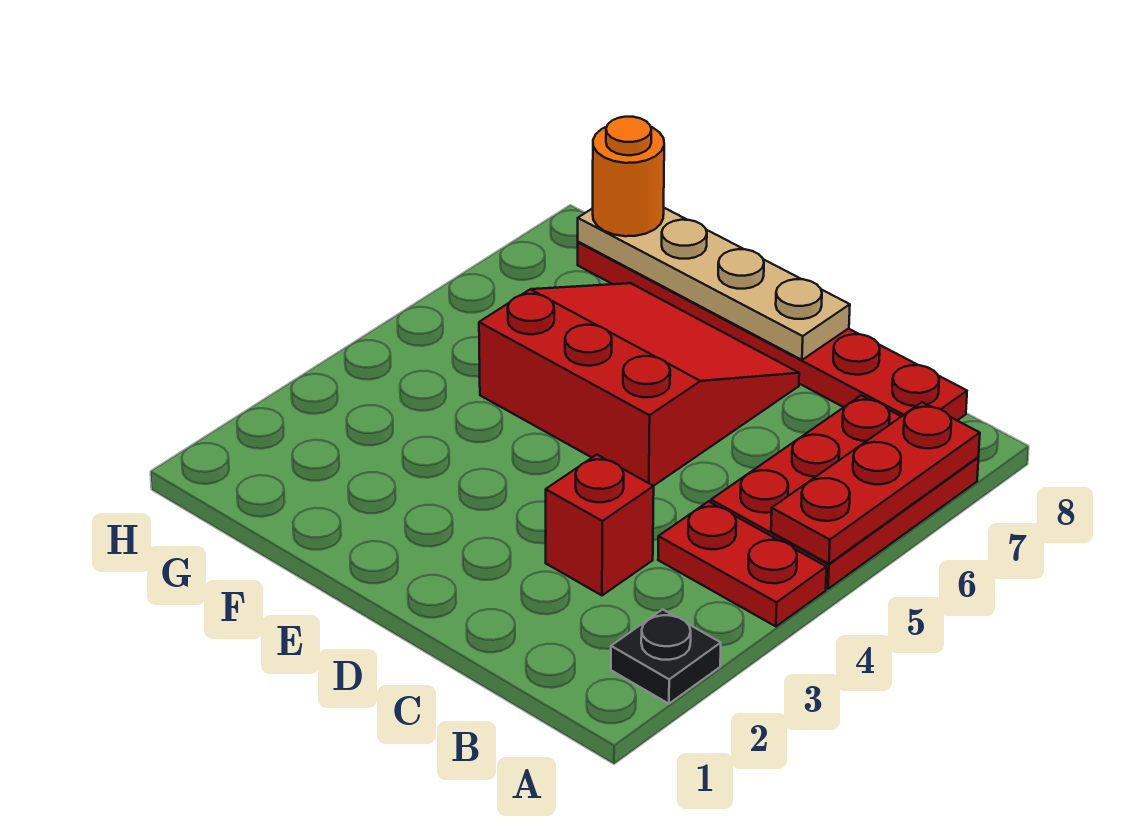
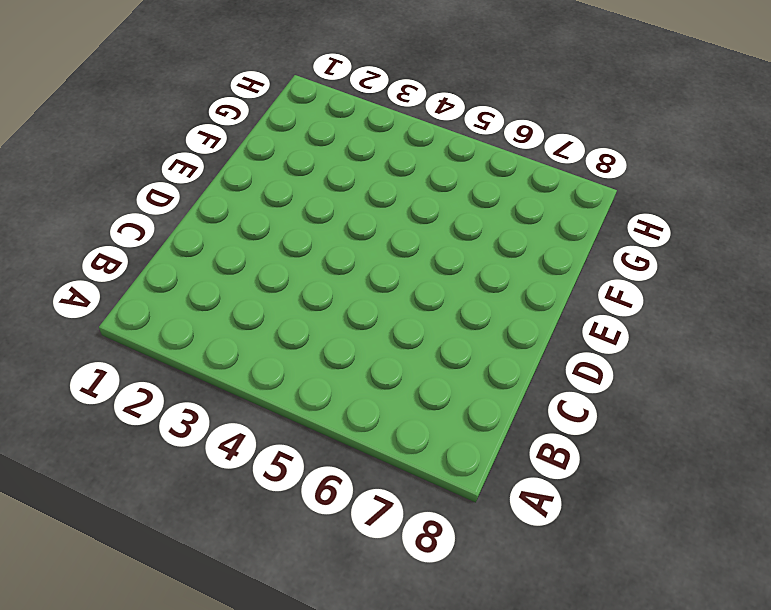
none -> black 1x1 plate [611,609,721,704]
none -> red 1x2 plate [658,501,826,626]

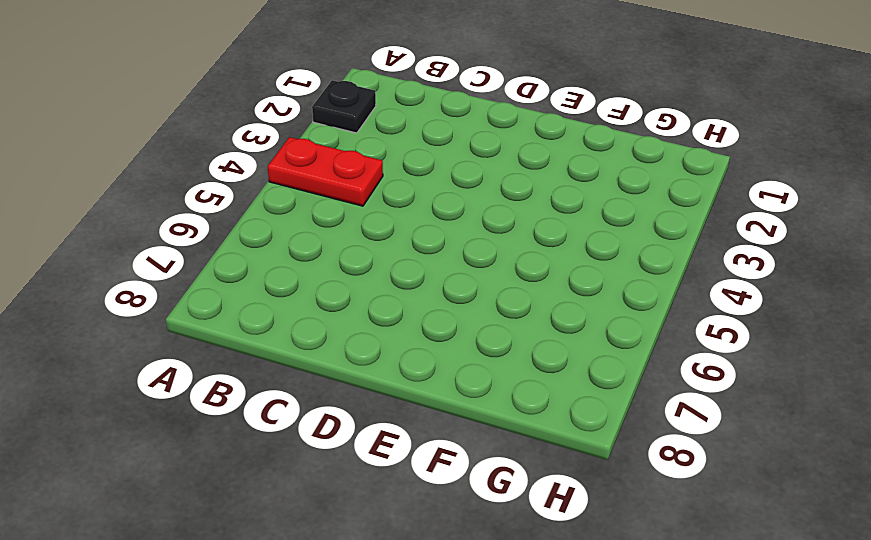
none -> red 2x3 plate [711,395,978,589]
none -> red 1x6 plate [578,242,967,420]

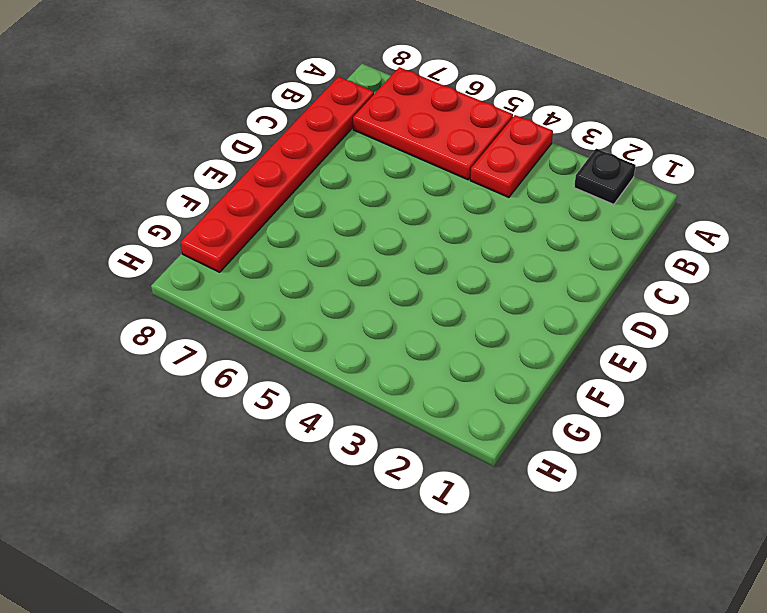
none -> red 1x1 brick [546,455,654,595]
none -> red 3x3 slope [479,283,799,486]

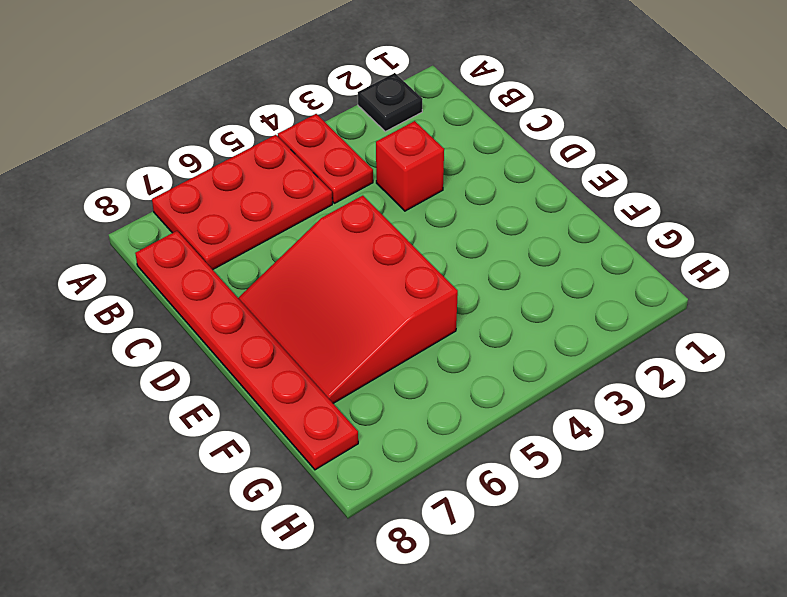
none -> red 1x3 plate [771,402,980,564]
none -> tan 1x4 plate [578,208,850,360]

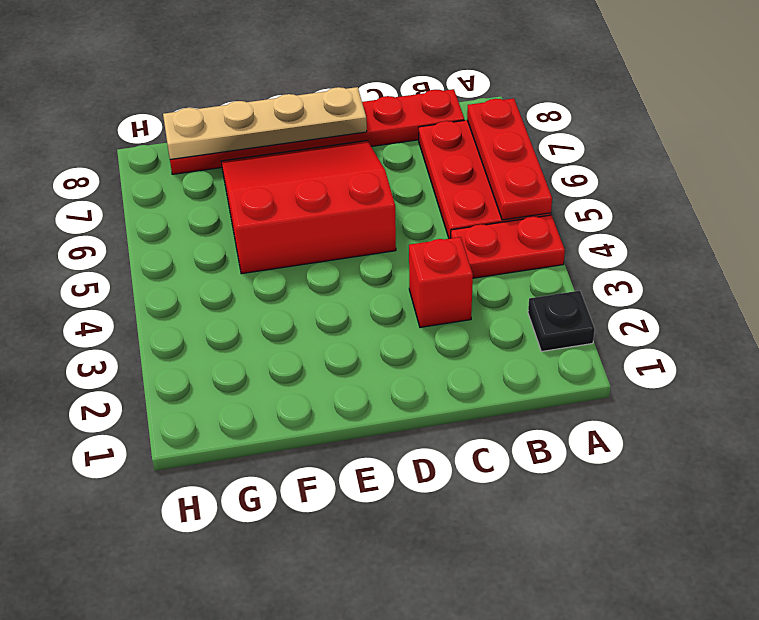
none -> orange 1x1 round brick [593,117,664,236]

